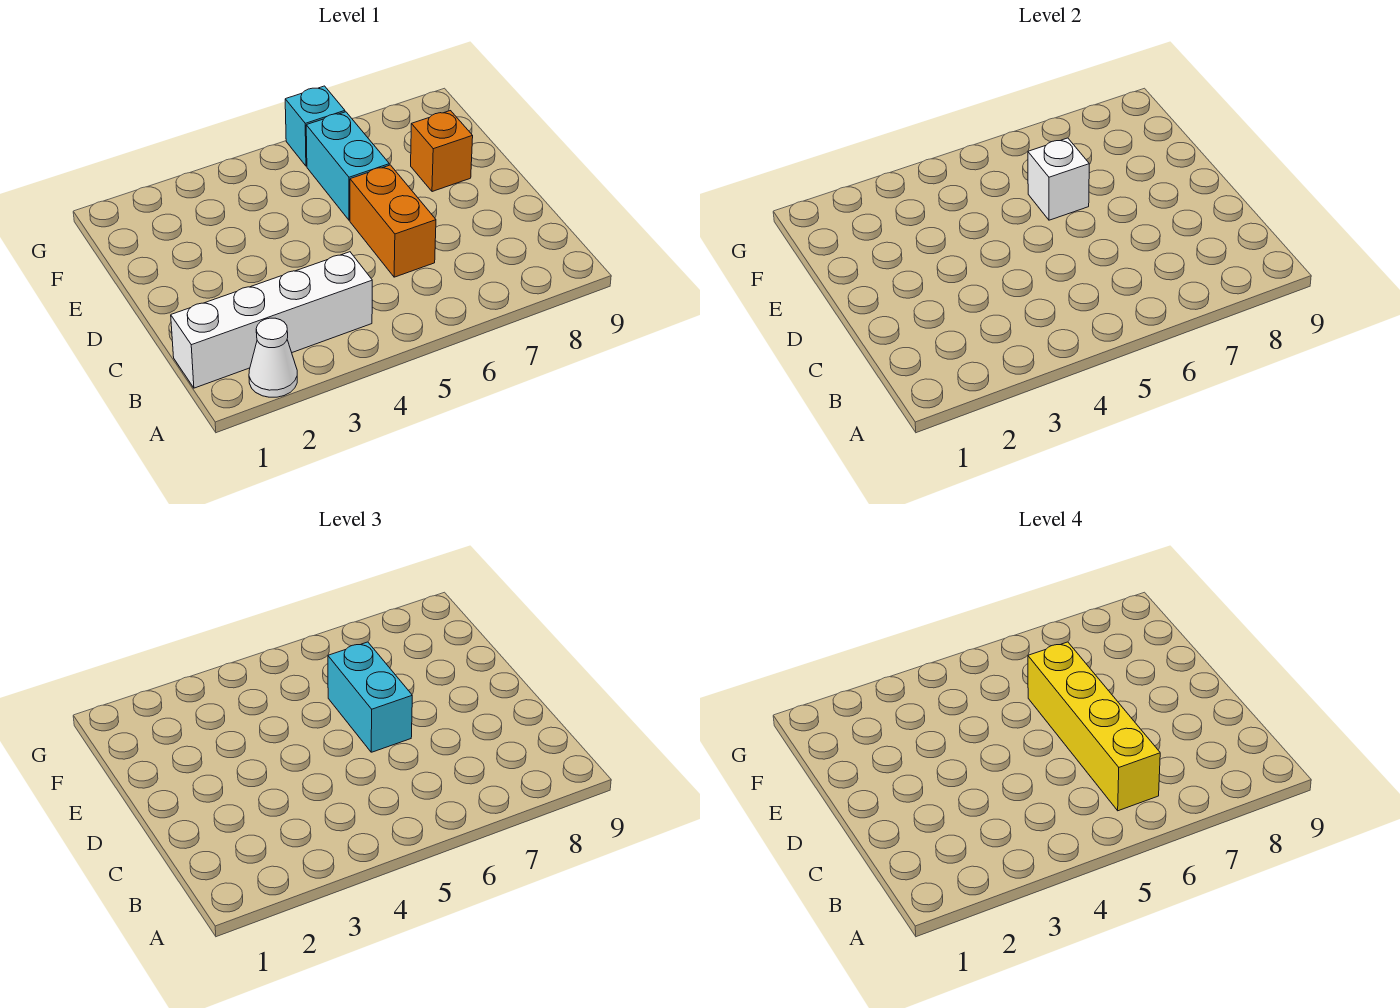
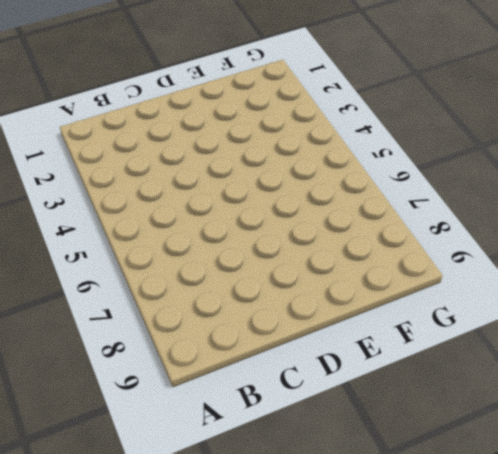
none -> white 1x1 cone [249,318,297,397]
none -> white 1x4 brick [171,252,372,388]

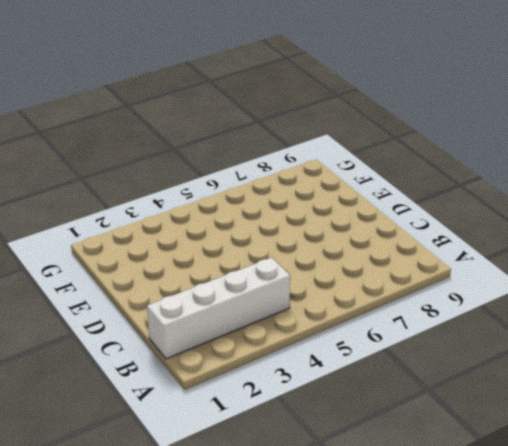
none -> white 1x1 cone [249,318,297,397]
none -> orange 1x2 brick [350,165,436,277]

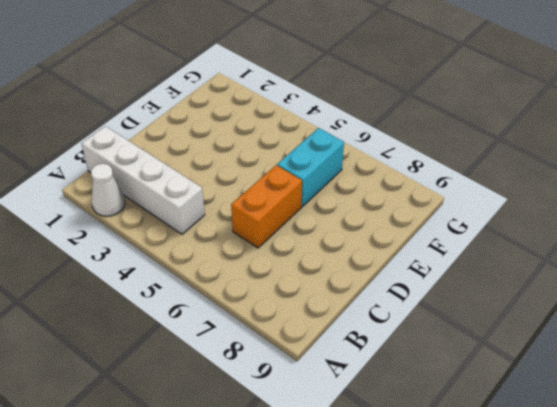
none -> orange 1x1 brick [411,111,473,192]
none -> cyan 1x1 brick [285,86,345,166]

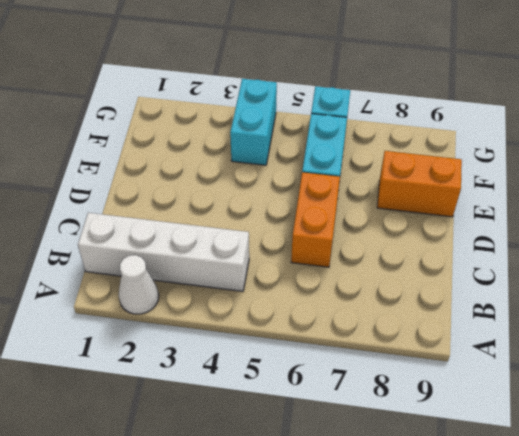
orange 1x2 brick [377,151,462,217] -> orange 1x1 brick [411,111,473,192]
cyan 1x2 brick [230,79,277,165] -> cyan 1x2 brick moved to [328,642,412,752]
none -> white 1x1 brick [1028,138,1089,220]
none -> yellow 1x4 brick [1028,642,1160,811]

